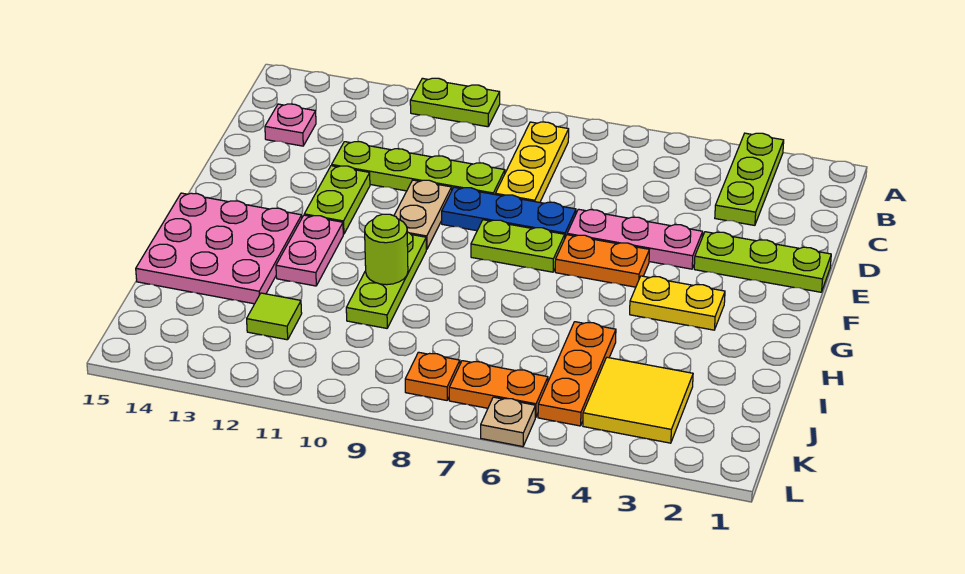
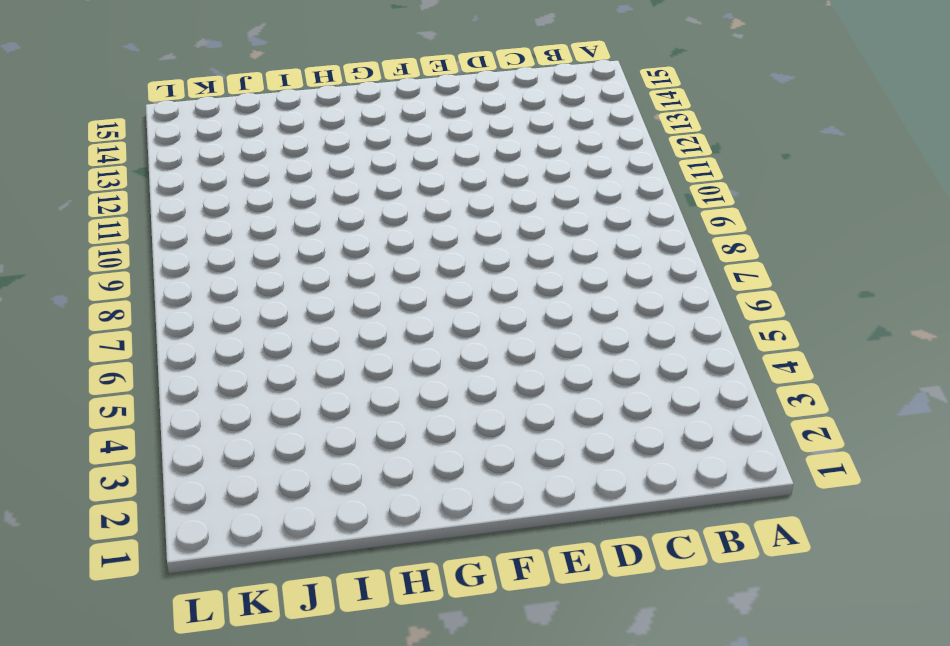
none -> lime 1x3 plate [715,133,784,225]
none -> lime 1x2 plate [410,78,500,127]
none -> yellow 1x3 plate [495,122,569,202]

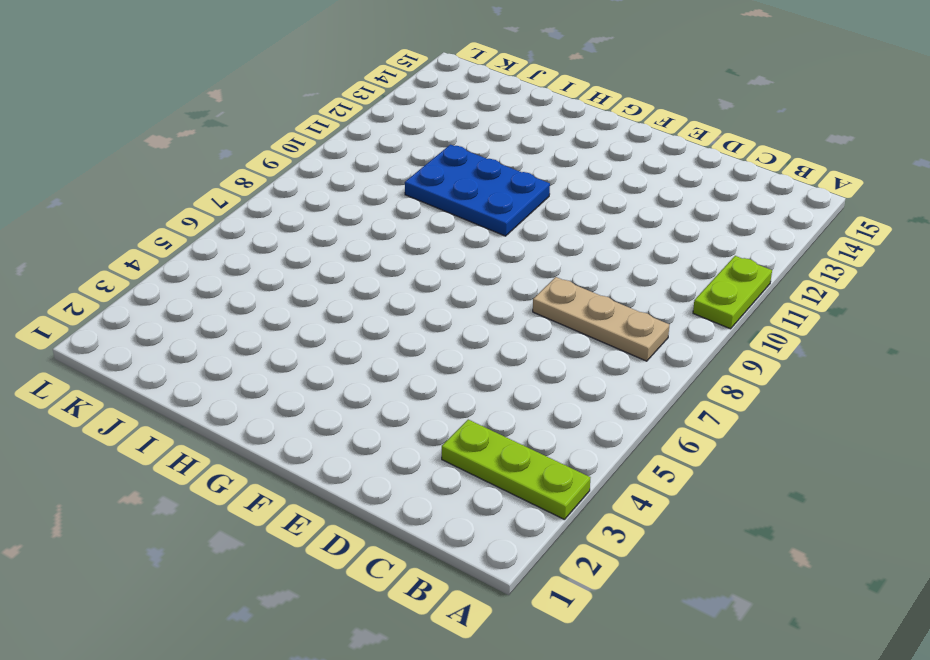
tan 1x3 plate [533,277,669,361] -> yellow 1x3 plate [495,122,569,202]
blue 2x3 plate [405,145,550,236] -> lime 1x3 plate [346,232,426,328]
none -> pink 1x1 plate [265,104,316,146]
none -> lime 1x4 plate [332,142,505,194]
none -> lime 1x3 plate [694,232,831,292]

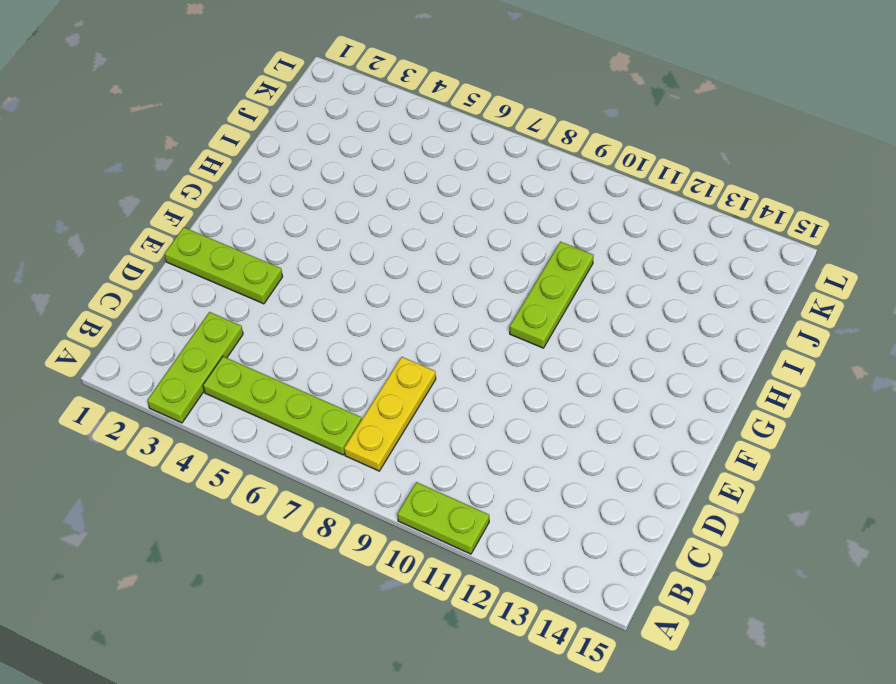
lime 1x4 plate [203,356,362,455] -> lime 1x4 plate moved to [332,142,505,194]
none -> pink 1x1 plate [265,104,316,146]
none -> pink 1x3 plate [567,209,703,269]
none -> blue 1x3 plate [442,187,576,237]

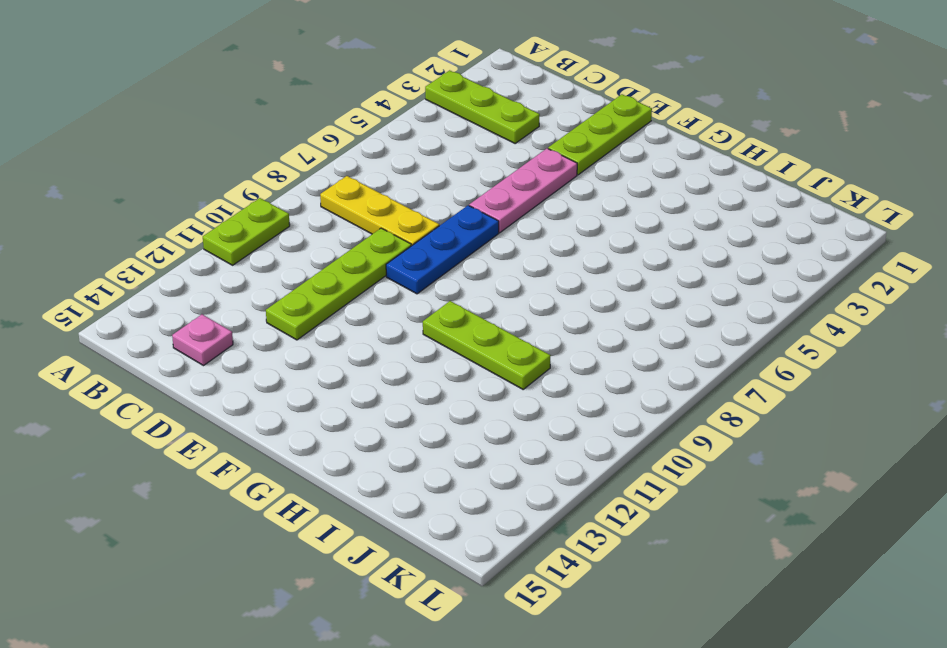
none -> tan 1x2 plate [394,180,452,249]
none -> lime 1x2 plate [304,166,370,234]
none -> orange 1x2 plate [555,235,649,287]

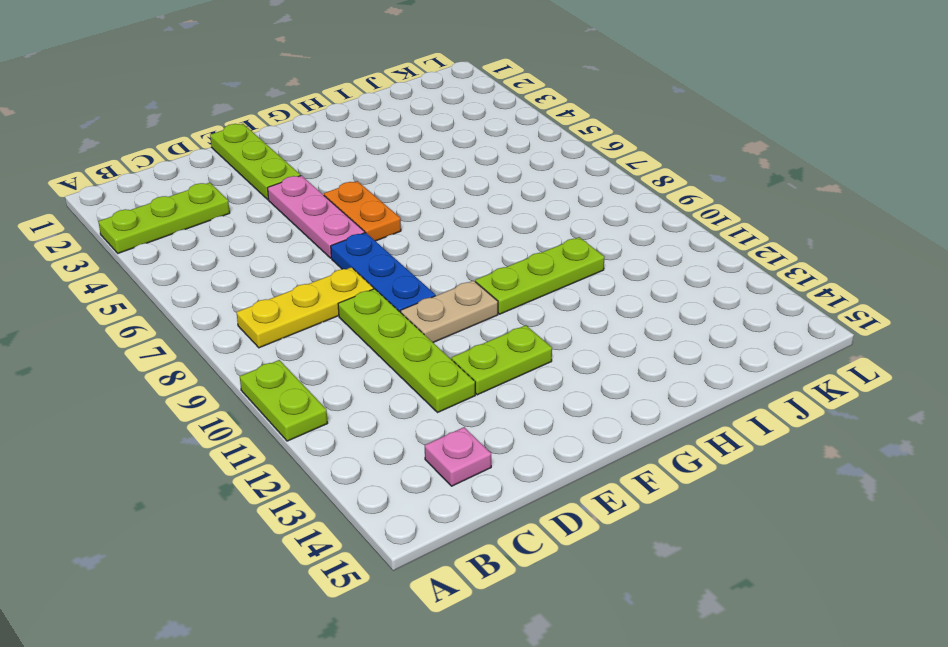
none -> lime 1x2 plate [471,220,565,272]
none -> yellow 1x2 plate [630,276,725,330]
none -> pink 1x2 plate [276,215,343,286]

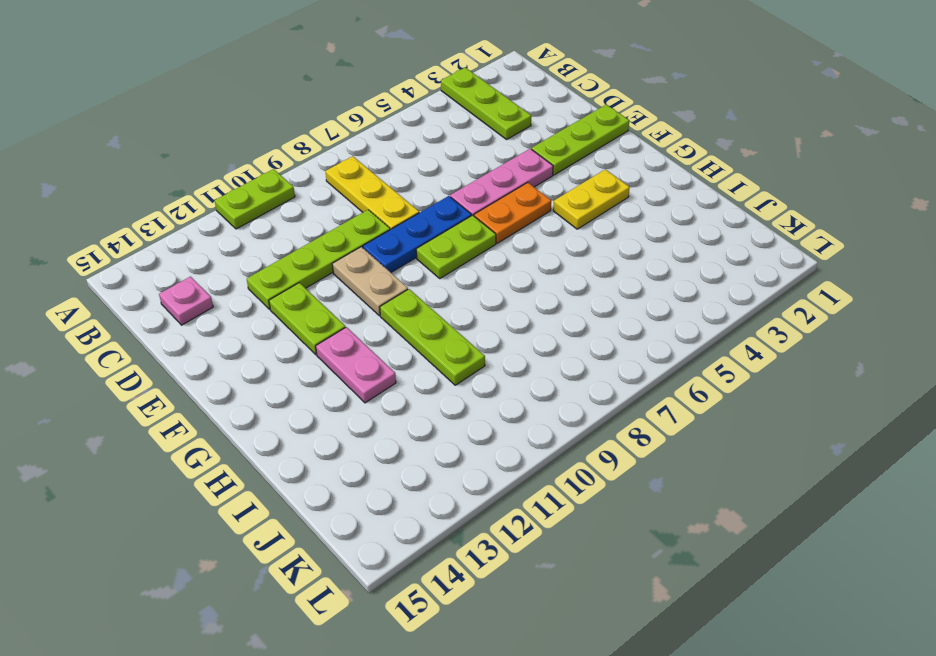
none -> pink 3x3 plate [136,193,302,304]
none -> orange 1x3 plate [538,322,616,426]
none -> yellow 2x2 tile [583,357,693,443]

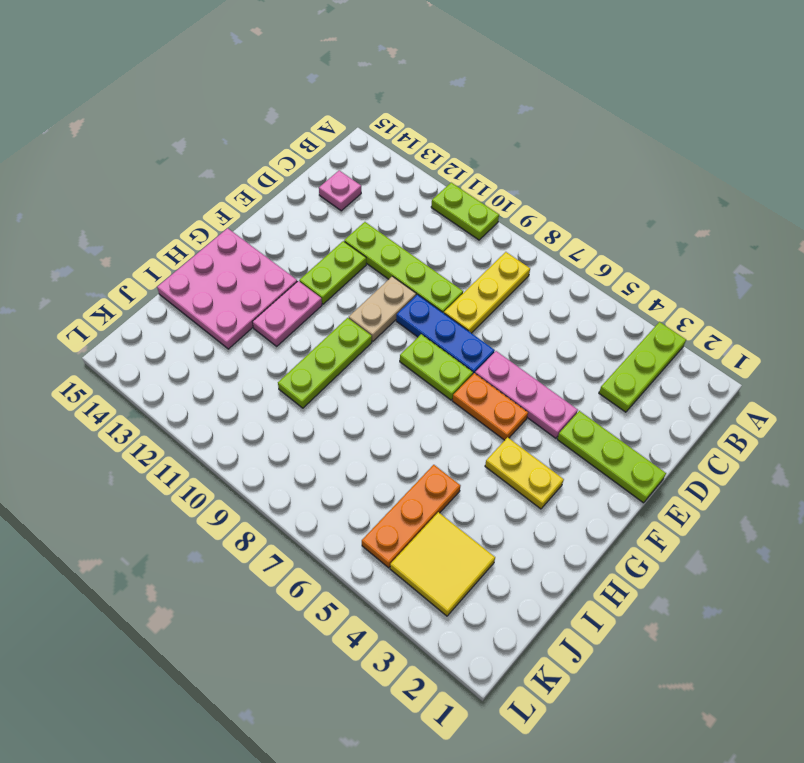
none -> lime 1x1 tile [247,293,302,340]
none -> orange 1x2 plate [449,361,548,417]
none -> orange 1x1 plate [405,352,460,400]

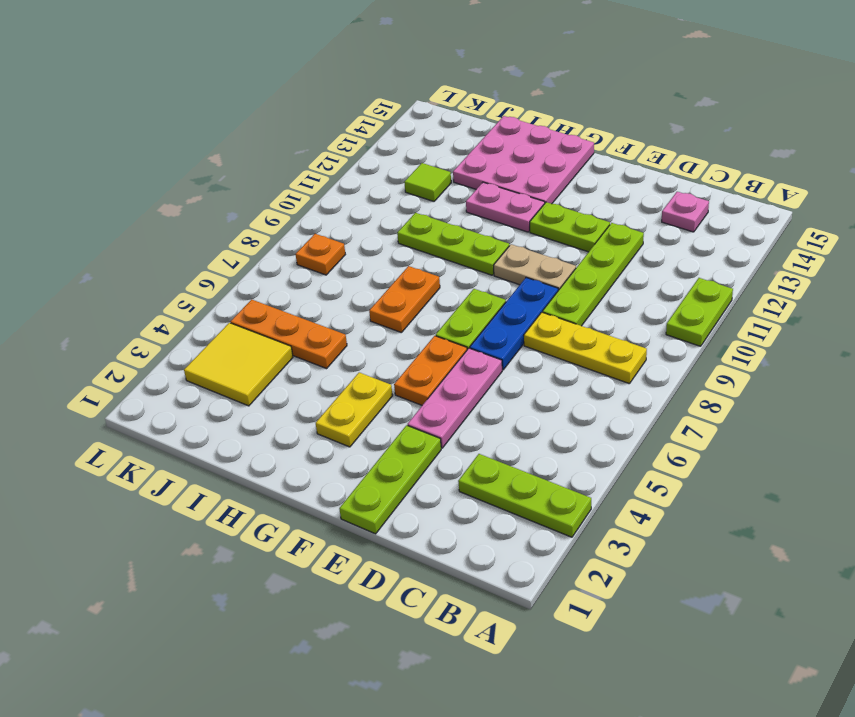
orange 1x2 plate [369,266,440,333] -> orange 1x2 plate moved to [449,361,548,417]
none -> tan 1x1 plate [481,397,536,447]
none -> lime 1x1 round brick [365,214,408,285]

